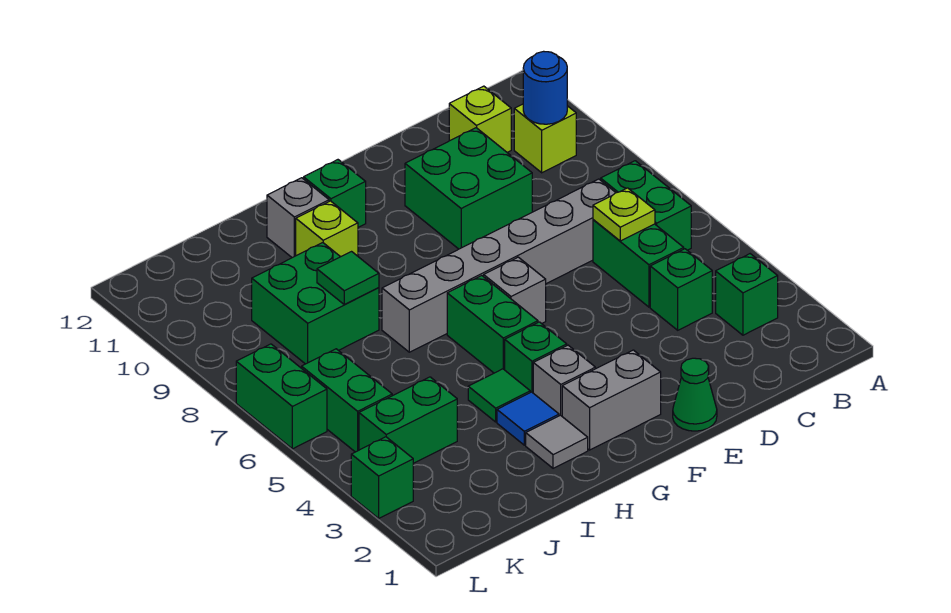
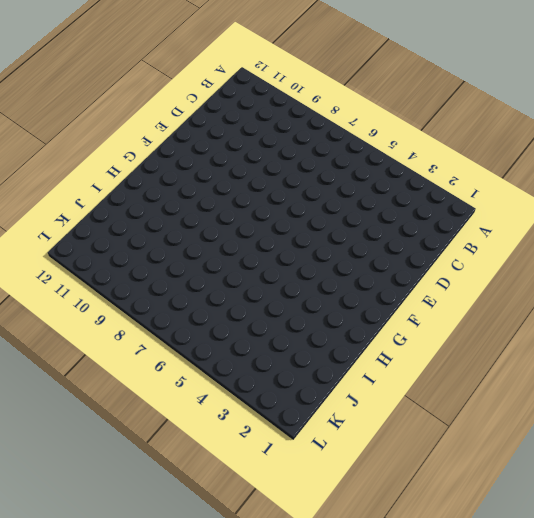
none -> green 1x1 brick [716,254,778,335]
none -> green 1x2 brick [601,161,691,250]
none -> lime 1x1 brick [514,104,576,173]

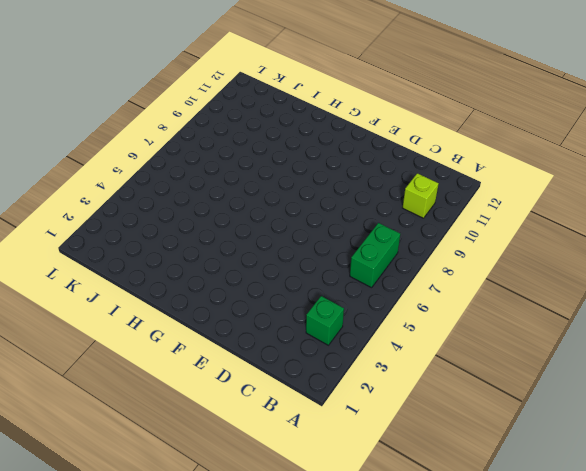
none -> green 1x1 brick [650,249,712,330]
none -> green 1x2 brick [593,220,684,307]
none -> grey 1x6 brick [382,179,616,352]

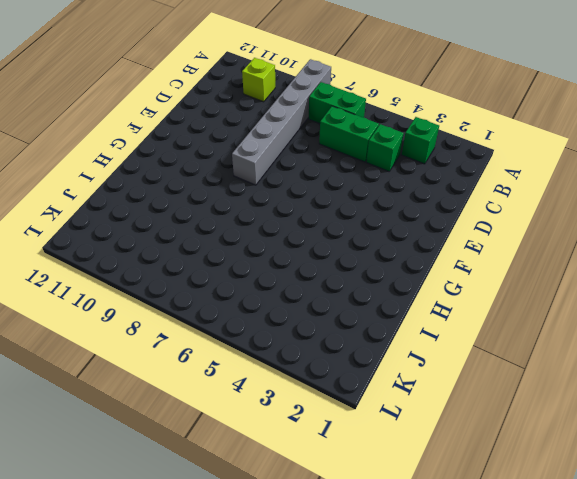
grey 1x6 brick [232,59,331,185] -> grey 1x6 brick moved to [382,179,616,352]
none -> lime 1x1 brick [449,86,511,152]
none -> green 2x2 brick [405,128,532,249]
none -> green 1x1 cone [673,358,717,431]

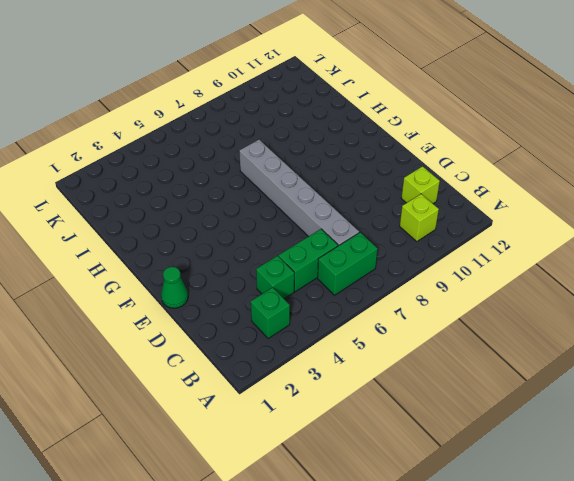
none -> green 2x2 brick [405,128,532,249]
none -> grey 1x2 brick [562,350,661,450]
none -> grey 1x1 brick [484,257,546,324]

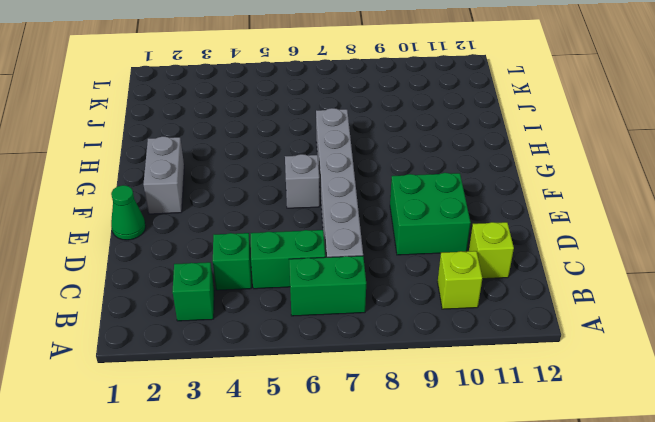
none -> grey 1x1 brick [533,345,595,416]
none -> green 1x1 brick [505,322,567,393]
none -> green 1x2 brick [447,276,538,373]

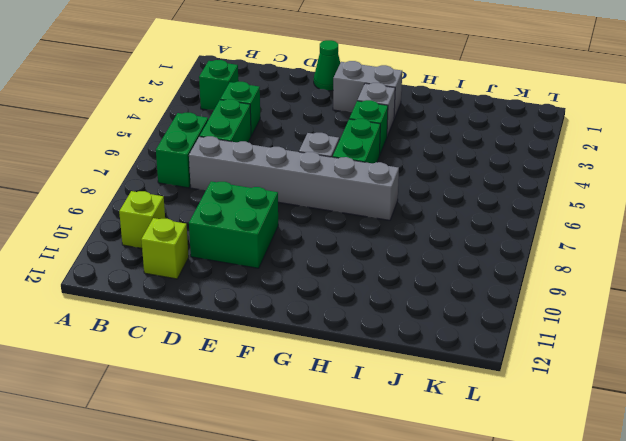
none -> green 1x1 brick [304,160,366,227]
none -> grey 1x1 tile [526,415,588,468]
none -> blue 1x1 tile [497,392,559,445]

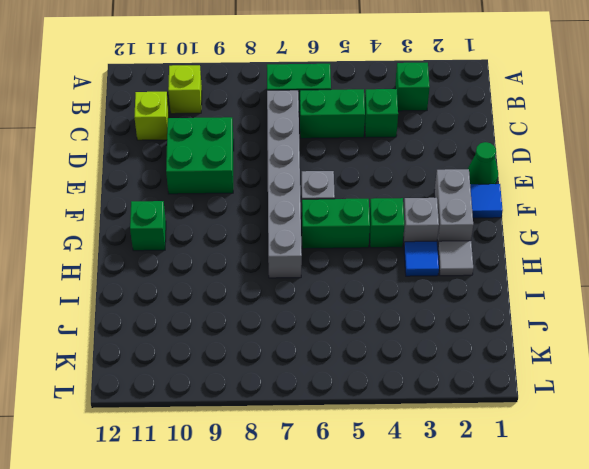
blue 1x1 tile [470,184,503,218] -> none
none -> green 1x1 tile [468,369,530,422]
none -> lime 1x1 brick [296,201,358,257]
none -> grey 1x1 brick [267,178,329,258]

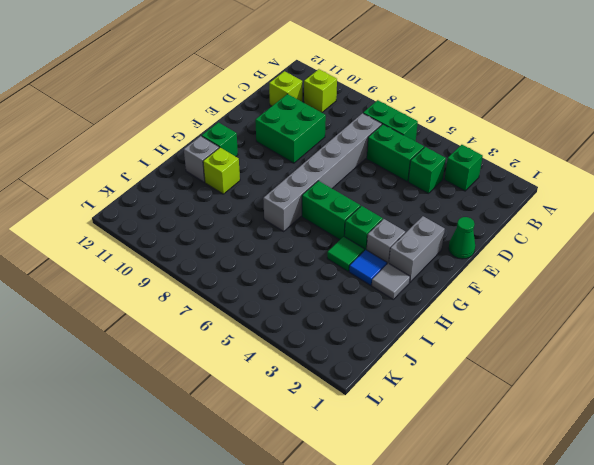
none -> grey 1x1 brick [484,257,546,324]
none -> green 2x2 brick [252,243,379,364]
none -> green 1x2 brick [359,377,457,463]

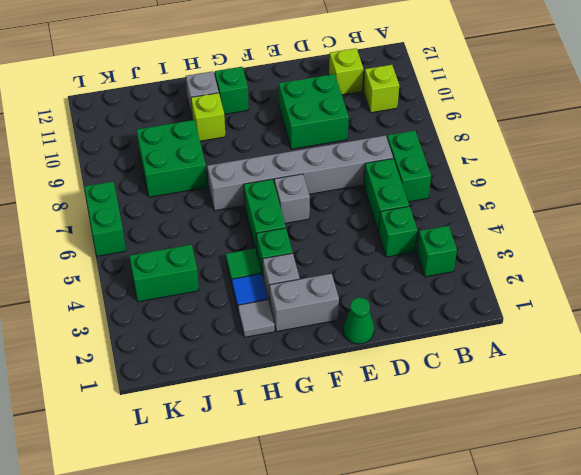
none -> green 1x2 brick [302,349,392,452]
none -> green 1x1 brick [351,437,413,518]
none -> blue 1x1 round brick [523,51,567,124]

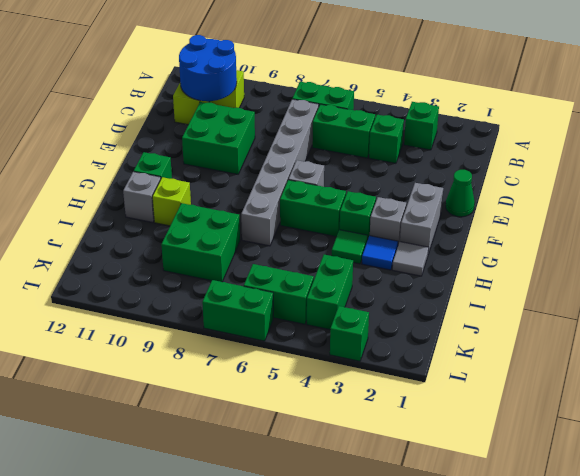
blue 2x2 round brick [179,35,237,101] -> blue 1x1 round brick [523,51,567,124]
none -> lime 1x1 plate [593,188,655,241]
none -> green 1x1 tile [317,252,379,304]

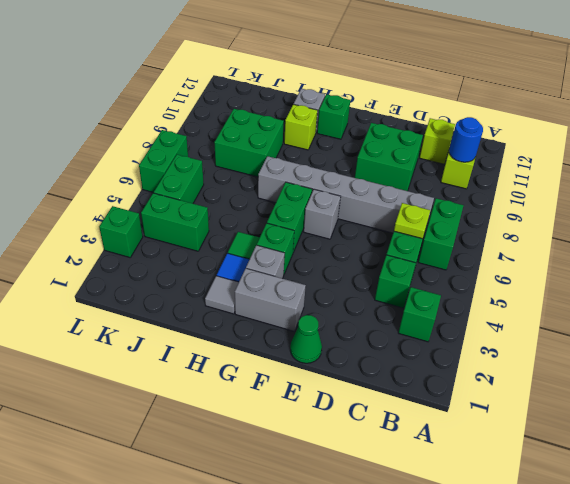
none -> green 1x1 tile [317,252,379,304]

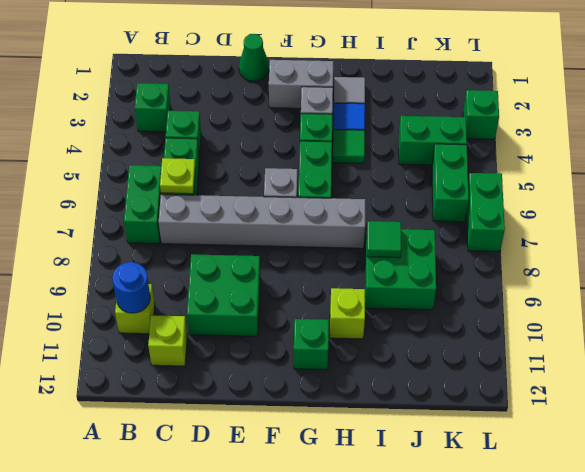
none -> grey 1x1 brick [267,178,329,258]

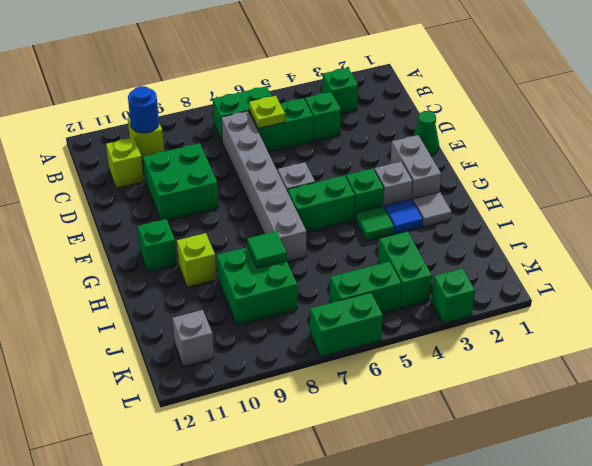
grey 1x1 brick [172,310,214,366] -> grey 1x1 brick moved to [267,178,329,258]

